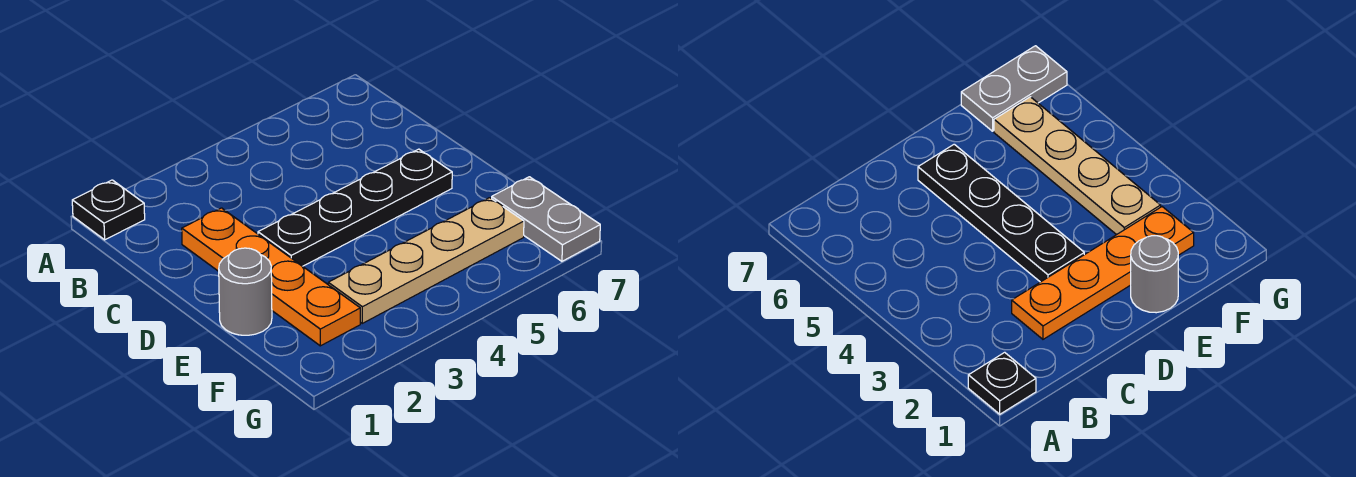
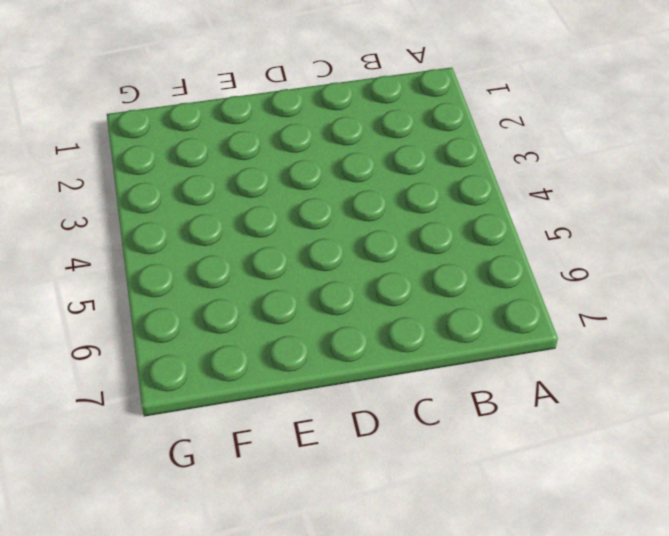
none -> black 1x1 plate [72,180,145,240]
none -> orange 1x4 plate [182,208,360,346]

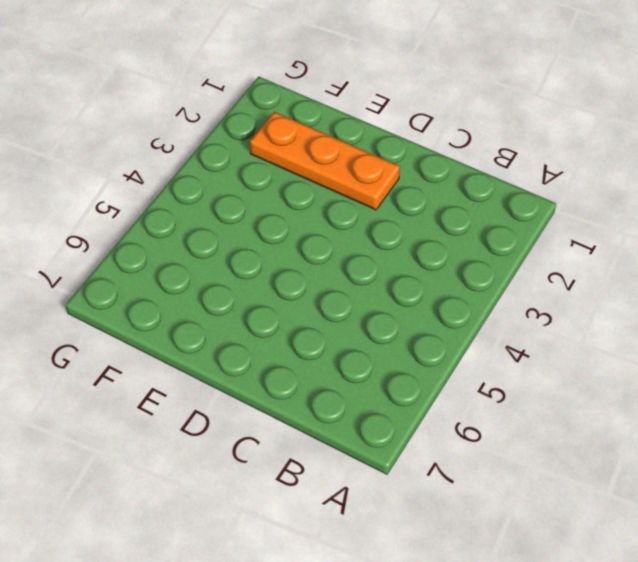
orange 1x3 plate [250,112,400,210] -> orange 1x4 plate [182,208,360,346]
none -> black 1x1 plate [72,180,145,240]
none -> black 1x4 plate [258,149,452,266]

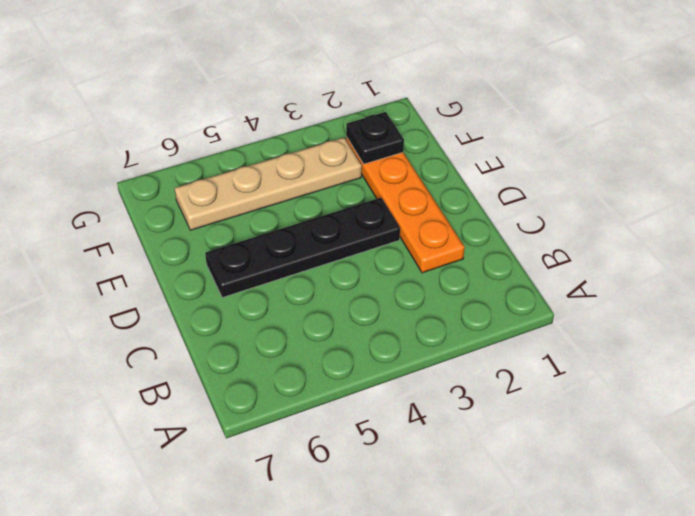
black 1x1 plate [346,112,404,164] -> black 1x1 plate moved to [72,180,145,240]
none -> grey 1x1 round brick [219,248,272,335]
none -> grey 1x2 plate [492,177,600,261]

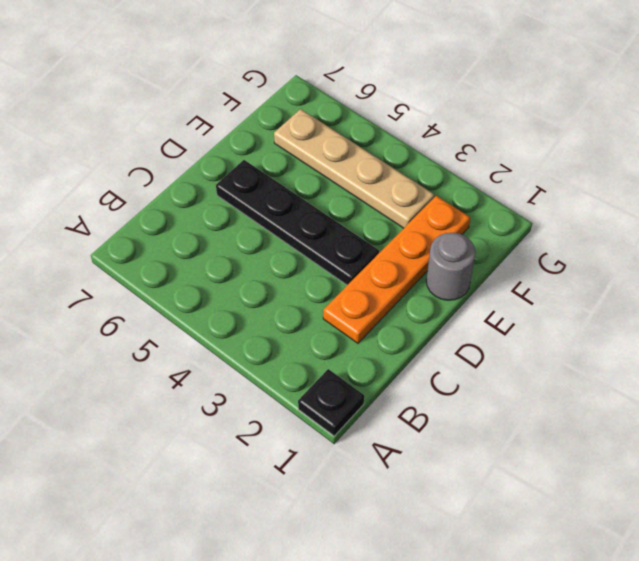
none -> grey 1x2 plate [492,177,600,261]

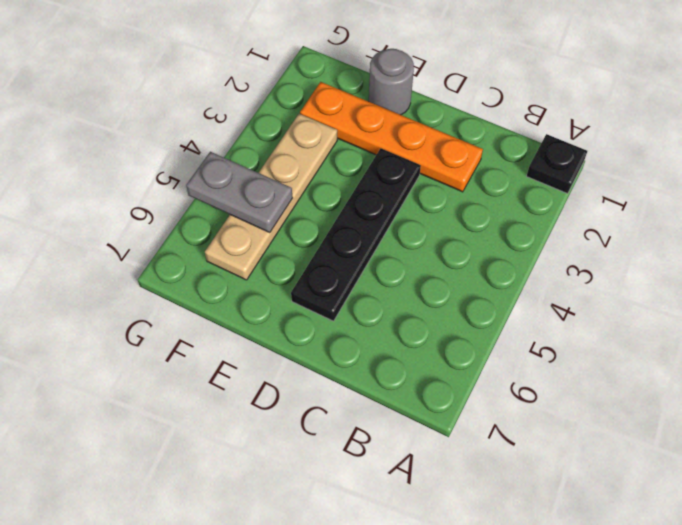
grey 1x2 plate [186,152,293,233] -> grey 1x2 plate moved to [492,177,600,261]

